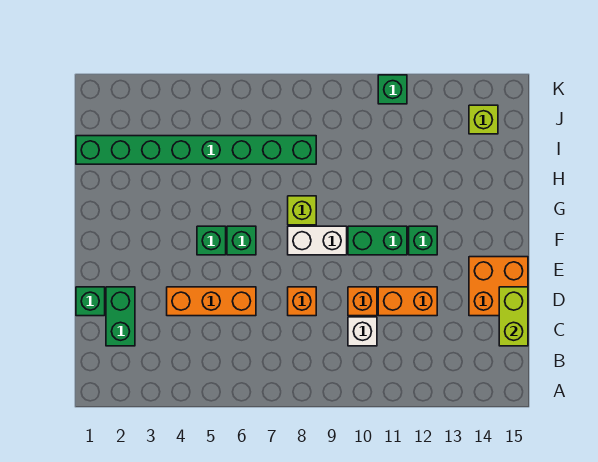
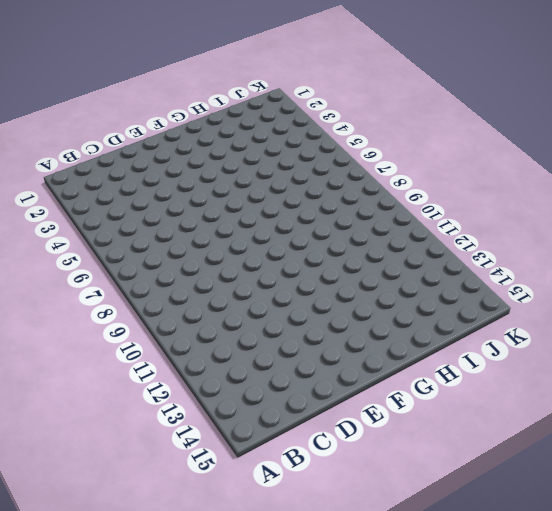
none -> green 1x2 brick [106,287,135,346]
none -> white 1x1 brick [348,317,377,346]
none -> green 1x1 brick [76,287,105,316]

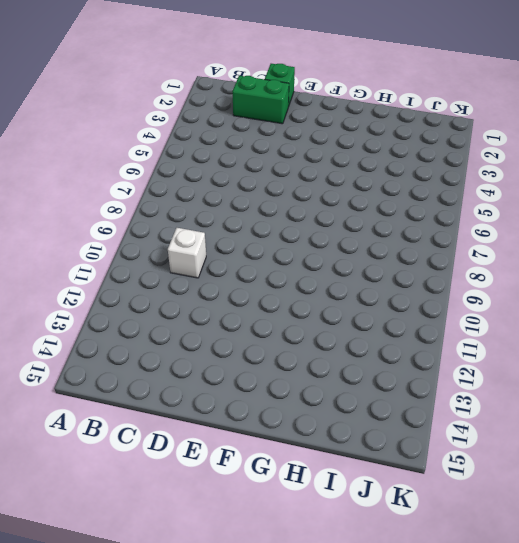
none -> orange 1x3 brick [167,287,256,316]
none -> orange 1x1 brick [288,287,316,316]
none -> orange 1x1 brick [348,287,377,316]

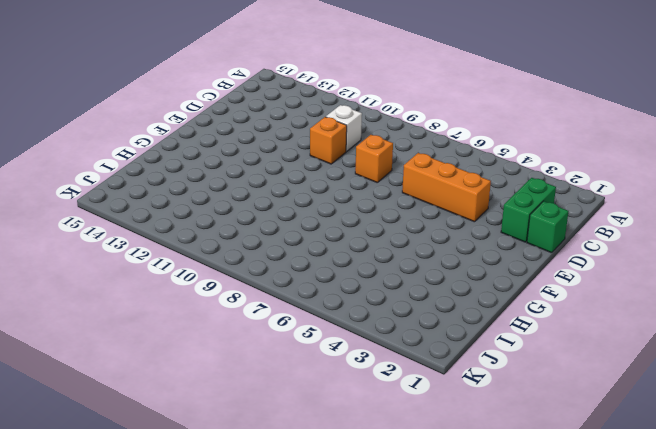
none -> orange 1x2 brick [378,287,437,316]
none -> orange 2x2 brick [469,257,528,316]
none -> green 1x1 brick [197,226,226,255]

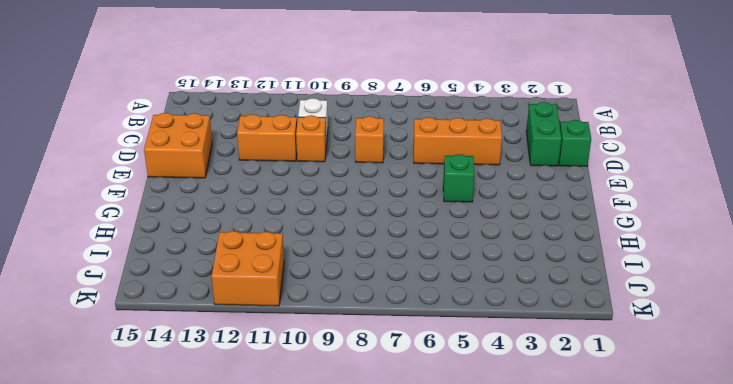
orange 2x2 brick [212,231,284,306] -> green 1x1 brick [378,75,407,104]
none -> green 1x1 brick [227,226,256,255]
none -> white 1x2 brick [288,226,347,255]
none -> green 1x2 brick [348,226,407,255]

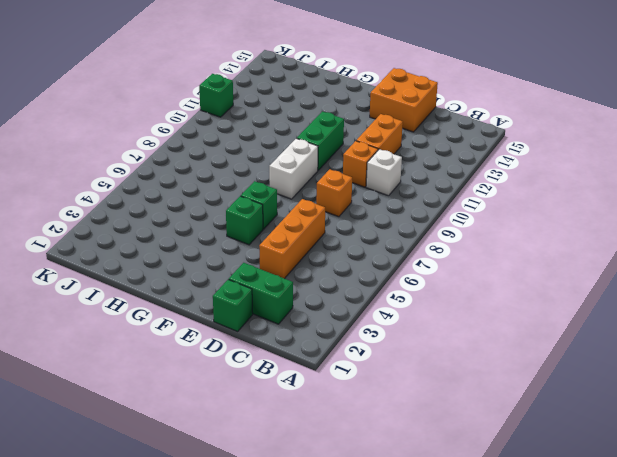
none -> green 1x1 brick [409,226,437,255]
none -> lime 1x1 brick [288,196,316,225]
none -> green 1x8 brick [76,136,316,164]

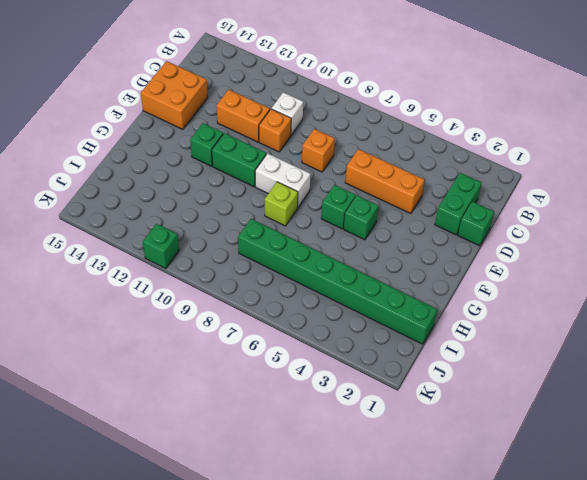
none -> lime 1x1 brick [469,105,498,134]
none -> lime 1x2 brick [499,287,528,346]

